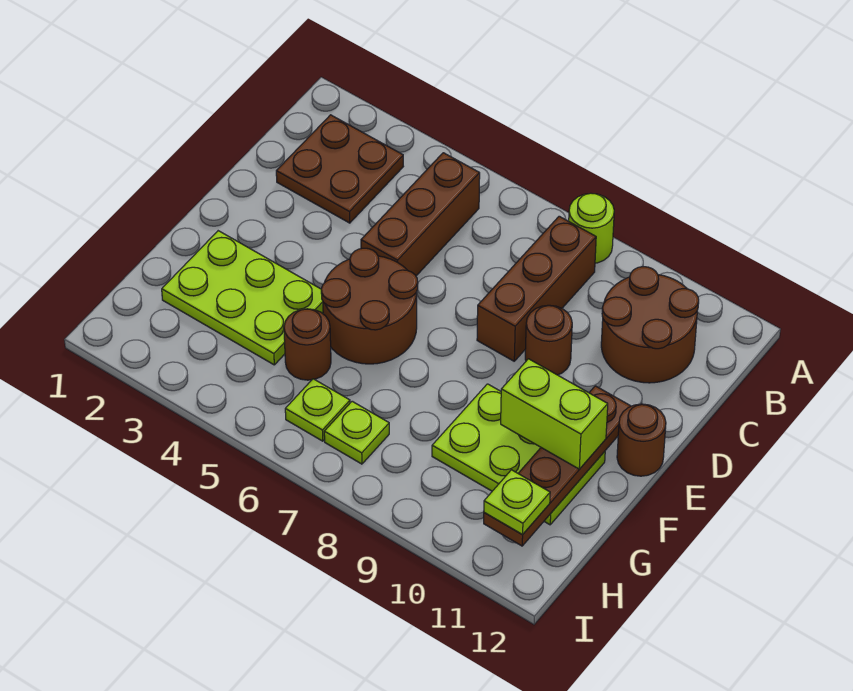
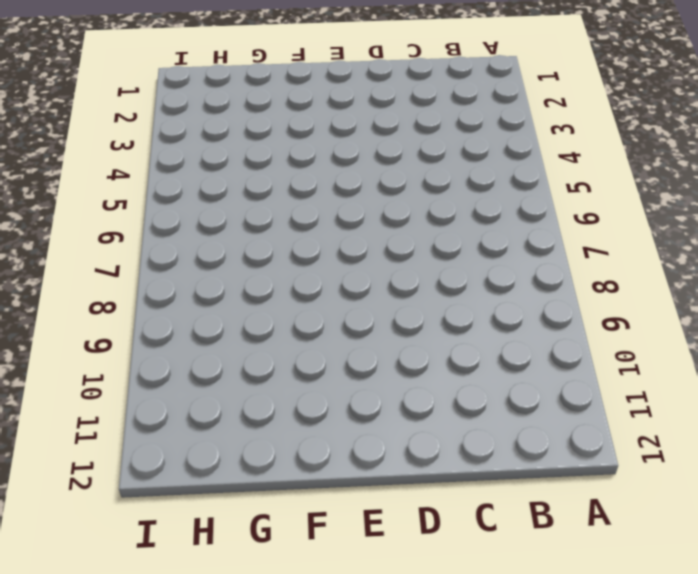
none -> lime 1x1 round brick [569,193,614,263]
none -> brown 2x2 plate [276,115,403,223]
none -> brown 1x3 brick [361,153,480,276]

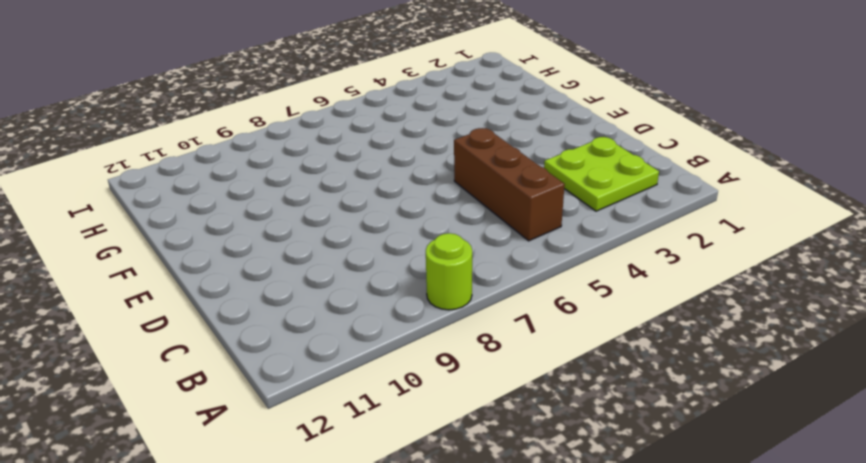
lime 2x2 plate [544,137,659,211] -> brown 2x2 plate [276,115,403,223]
none -> brown 1x3 brick [477,216,596,361]
none -> brown 2x2 round brick [601,267,699,383]
none -> brown 1x1 round brick [525,305,572,375]

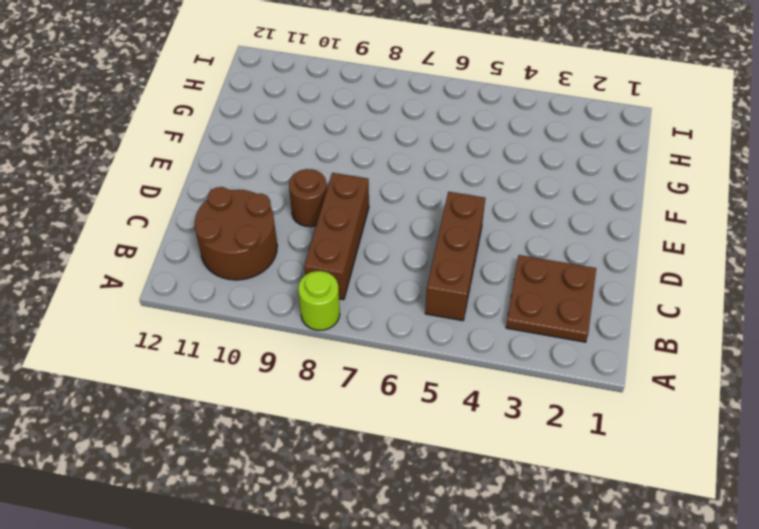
none -> brown 2x2 round brick [321,248,418,364]
none -> brown 1x1 round brick [617,404,666,476]
none -> lime 2x3 plate [162,231,323,365]

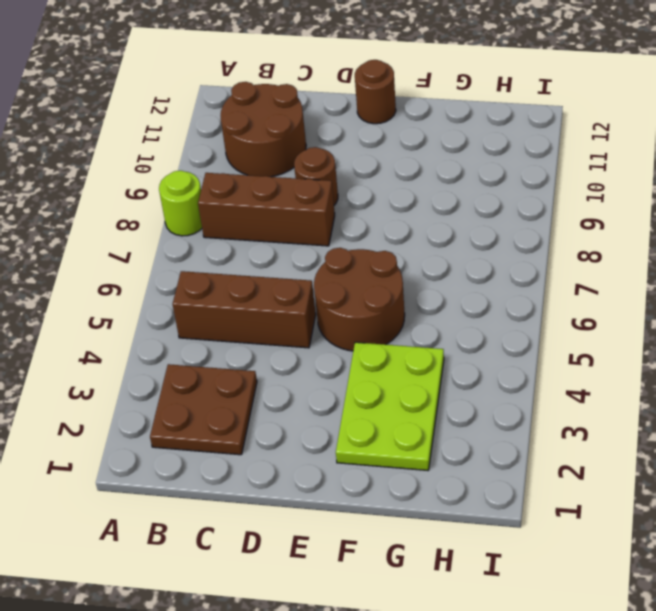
none -> lime 2x3 plate [432,384,605,525]
none -> brown 1x1 round brick [284,309,331,380]
none -> lime 1x1 plate [285,379,350,441]

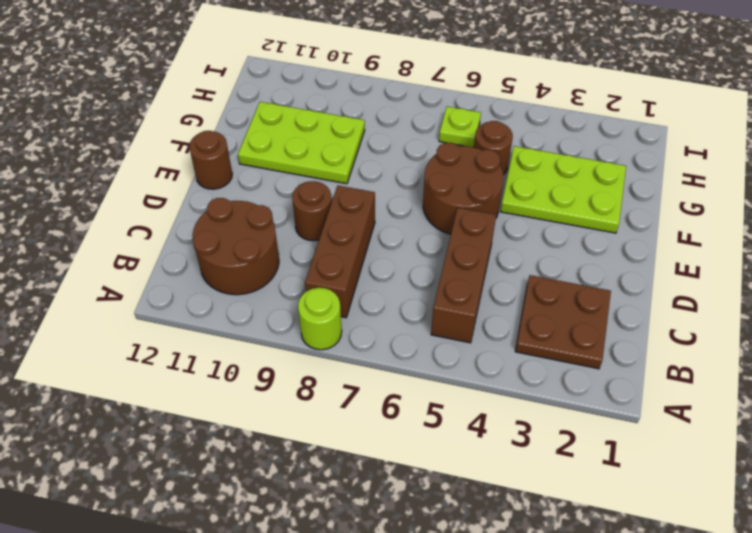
none -> lime 1x1 plate [324,401,389,464]
none -> brown 1x4 plate [484,386,631,546]
none -> lime 1x2 brick [501,359,608,469]

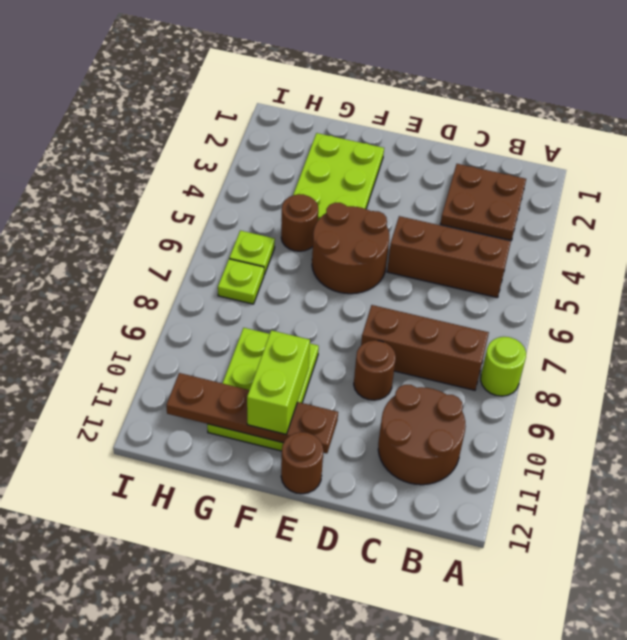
none -> lime 1x1 plate [484,470,550,535]

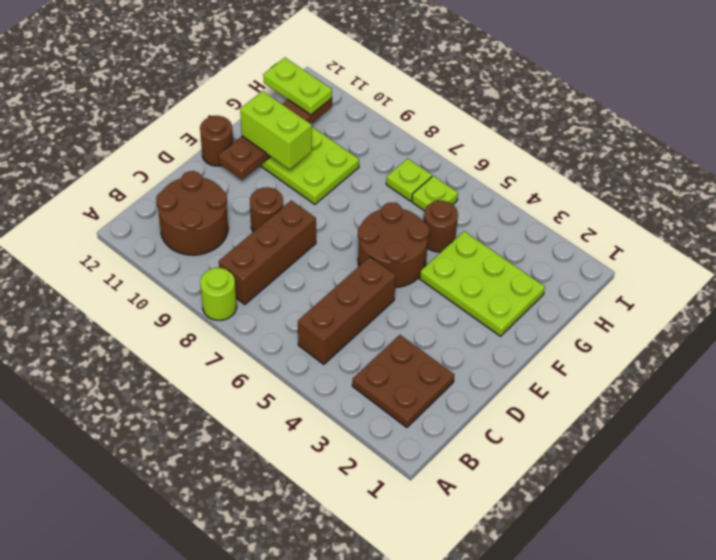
lime 1x2 plate [263,58,332,115] -> lime 1x1 plate [484,470,550,535]

